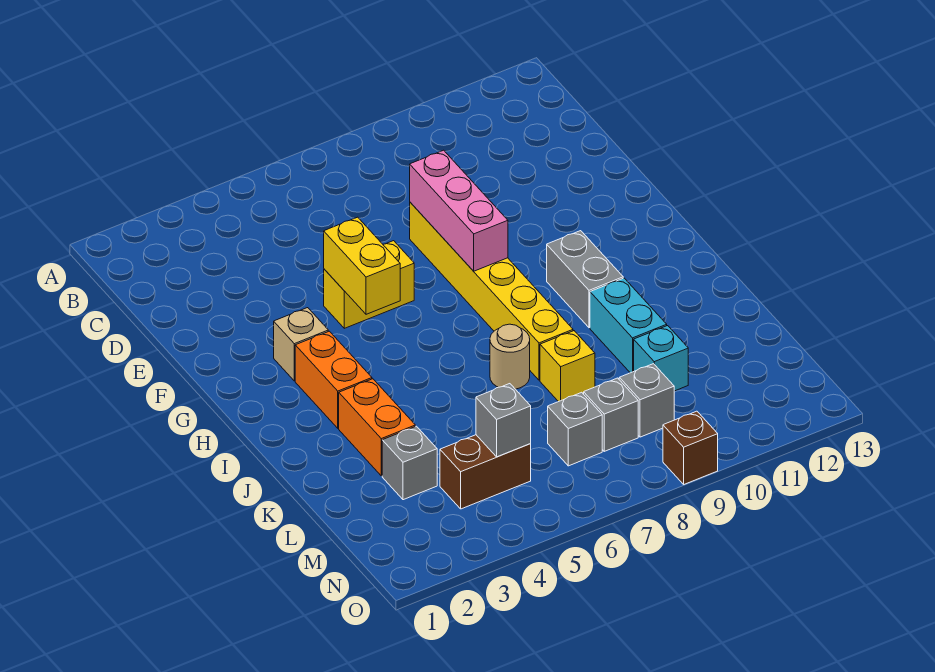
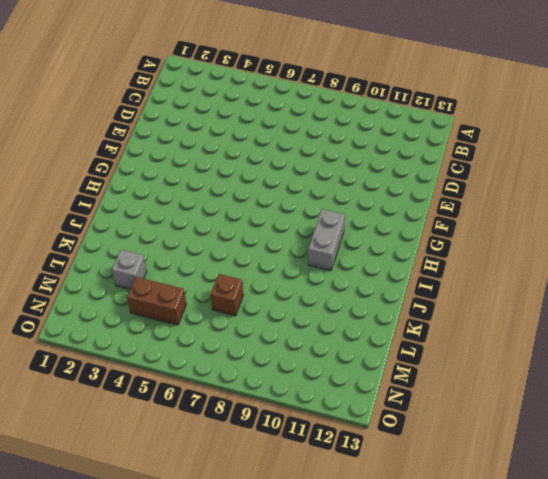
brown 1x1 brick [211,274,243,316] -> brown 1x1 brick moved to [663,411,718,484]
none -> yellow 1x6 brick [410,202,573,380]
none -> yellow 1x2 brick [324,241,414,328]
none -> tan 1x1 brick [274,308,328,381]

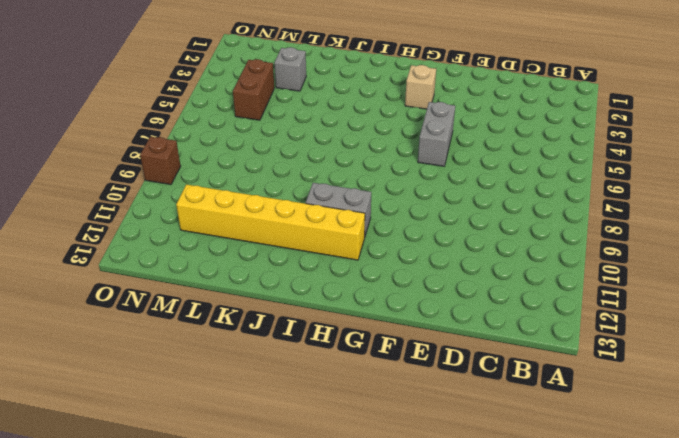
grey 1x2 brick [418,102,455,166] -> yellow 1x2 brick [324,241,414,328]
yellow 1x6 brick [176,184,365,260] -> yellow 1x6 brick moved to [410,202,573,380]
none -> orange 1x2 brick [295,331,372,428]
none -> orange 1x2 brick [339,379,415,476]
none -> tan 1x1 round brick [490,324,530,389]

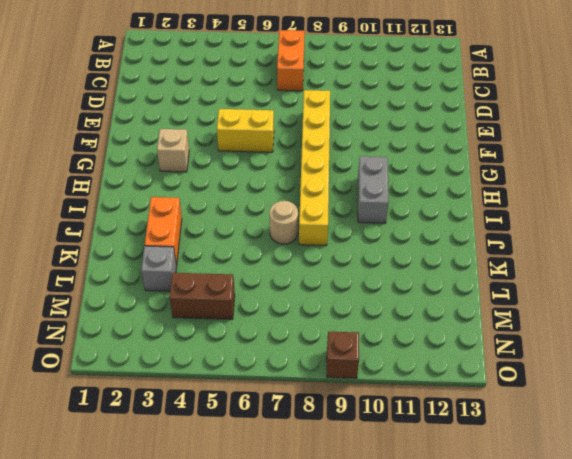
orange 1x2 brick [277,30,305,91] -> orange 1x2 brick moved to [295,331,372,428]
none -> cyan 1x2 brick [590,278,667,373]
none -> yellow 1x1 brick [540,331,595,402]
none -> cyan 1x1 brick [634,326,688,391]

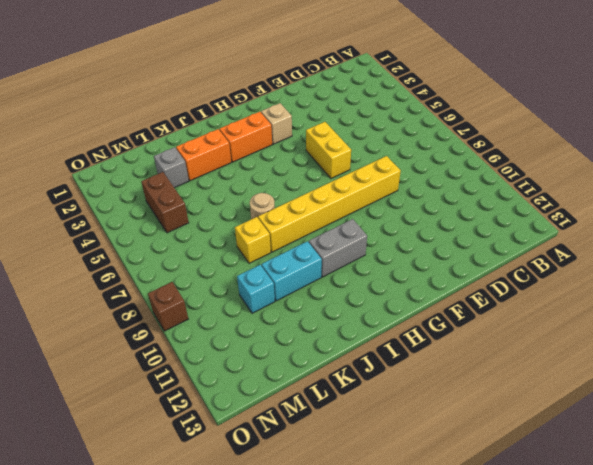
none -> grey 1x1 brick [548,392,602,466]
none -> grey 1x1 brick [584,378,638,451]
none -> grey 1x1 brick [619,364,674,437]

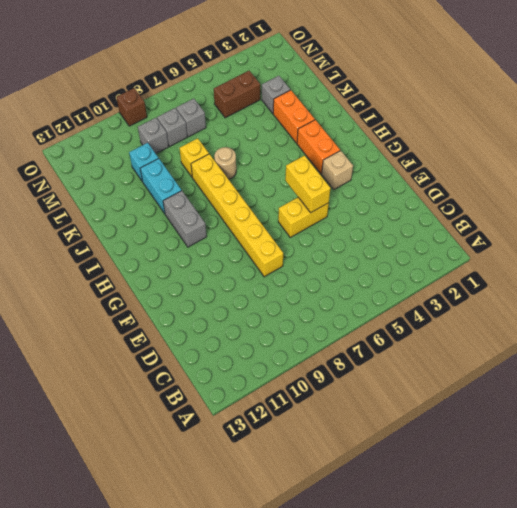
none -> pink 1x3 brick [410,150,508,271]
none -> grey 1x1 brick [476,384,531,457]

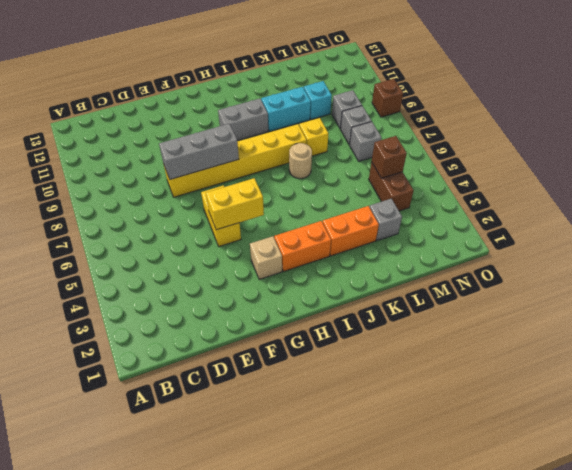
grey 1x3 brick [159,124,239,179] -> pink 1x3 brick [410,150,508,271]
brown 1x1 brick [372,136,407,178] -> grey 1x1 brick [476,384,531,457]

